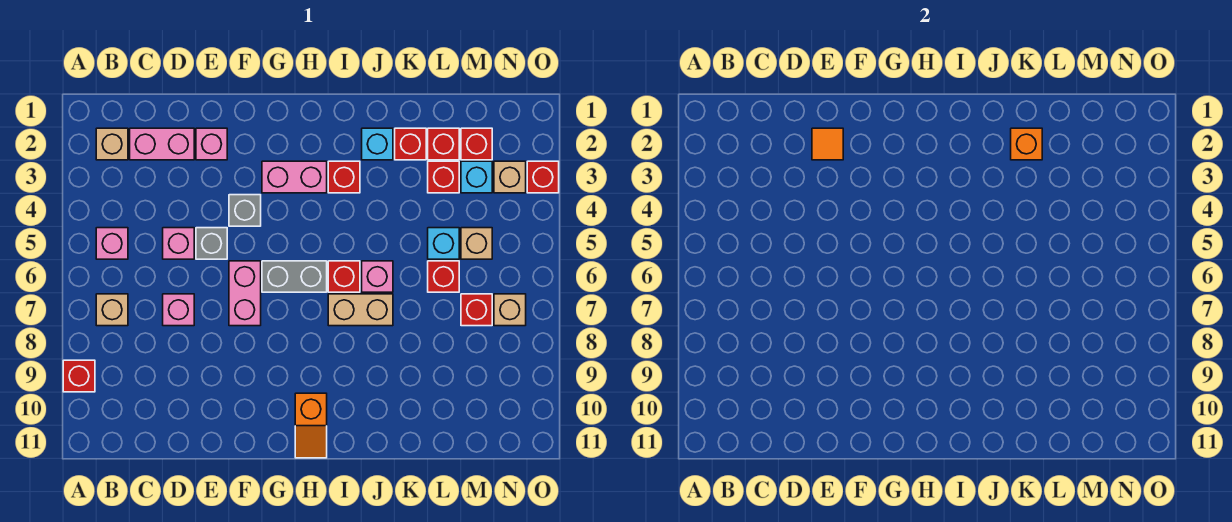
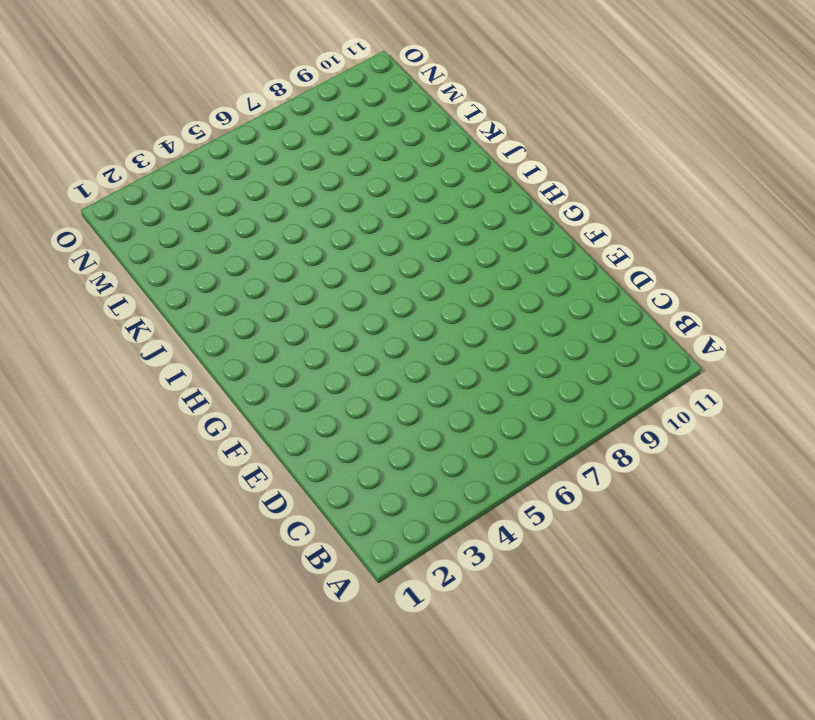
none -> red 1x1 brick [63,360,95,392]
none -> tan 1x1 brick [96,128,128,160]
none -> pink 1x1 brick [96,228,128,259]
none -> tan 1x1 brick [96,294,128,326]

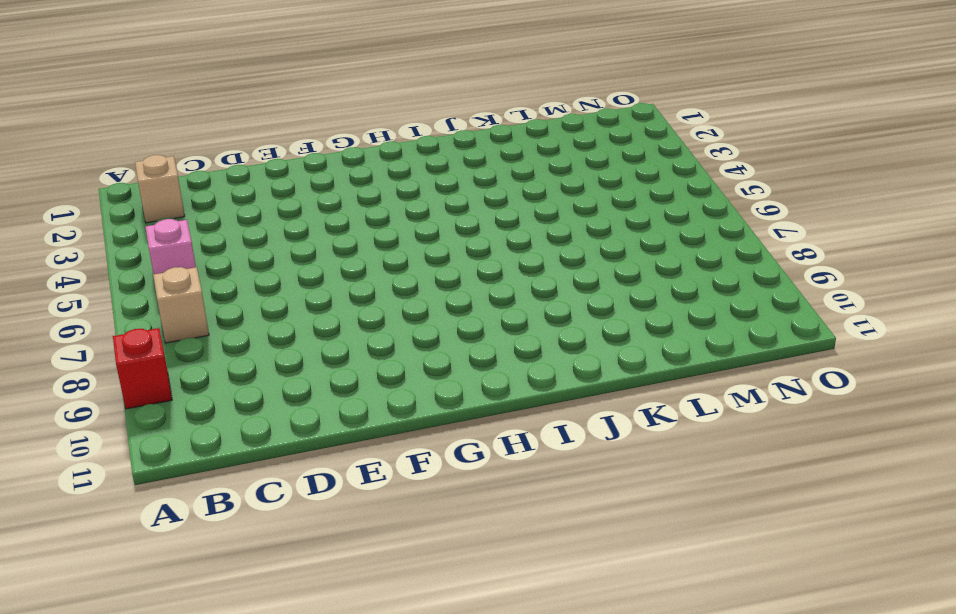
none -> pink 1x2 brick [130,128,194,160]
none -> pink 1x1 brick [163,228,194,259]
none -> pink 1x1 brick [163,294,194,326]
none -> pink 1x1 brick [196,128,227,160]

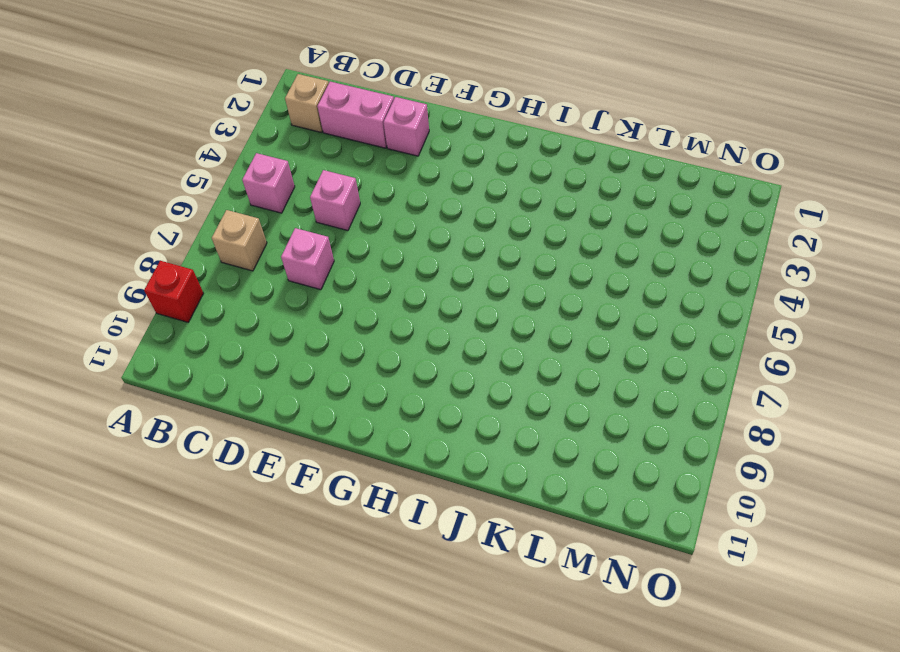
none -> grey 1x1 brick [196,228,227,259]
none -> grey 1x1 brick [229,195,261,226]
none -> pink 1x2 brick [229,261,261,326]
none -> pink 1x2 brick [262,161,327,193]

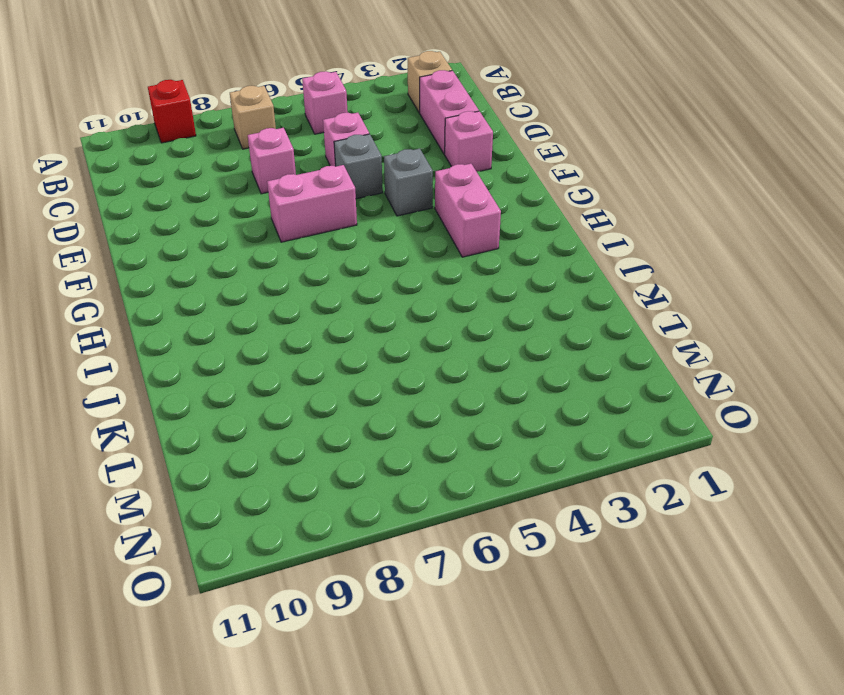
none -> grey 1x2 brick [262,261,327,292]
none -> orange 1x2 slope [295,393,327,458]
none -> red 1x1 brick [328,161,360,193]
none -> red 1x1 brick [328,261,360,292]

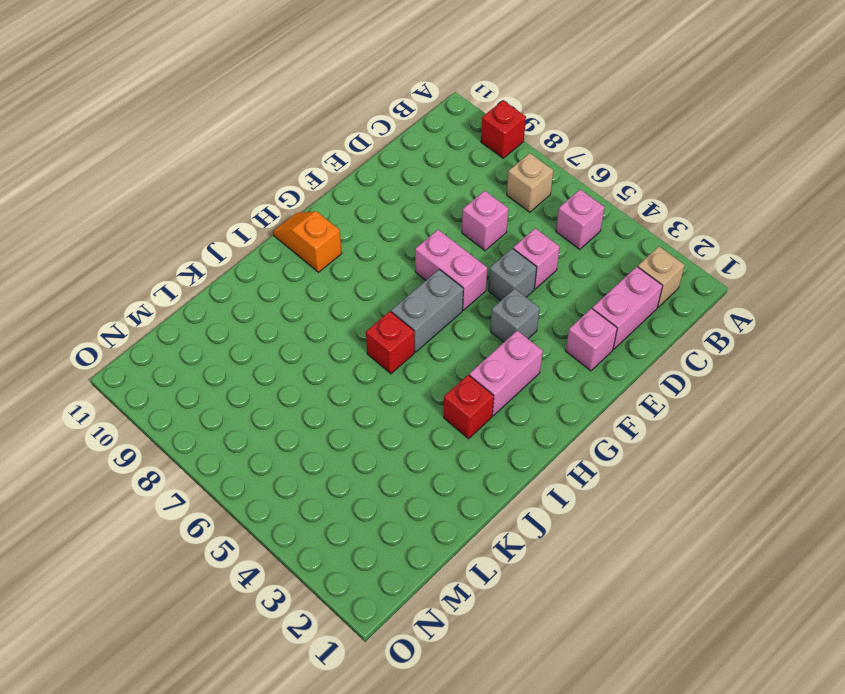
none -> tan 1x2 brick [328,294,393,326]
none -> cyan 1x1 brick [362,128,393,160]
none -> pink 1x1 brick [362,261,393,292]
none -> red 1x1 brick [395,128,426,160]

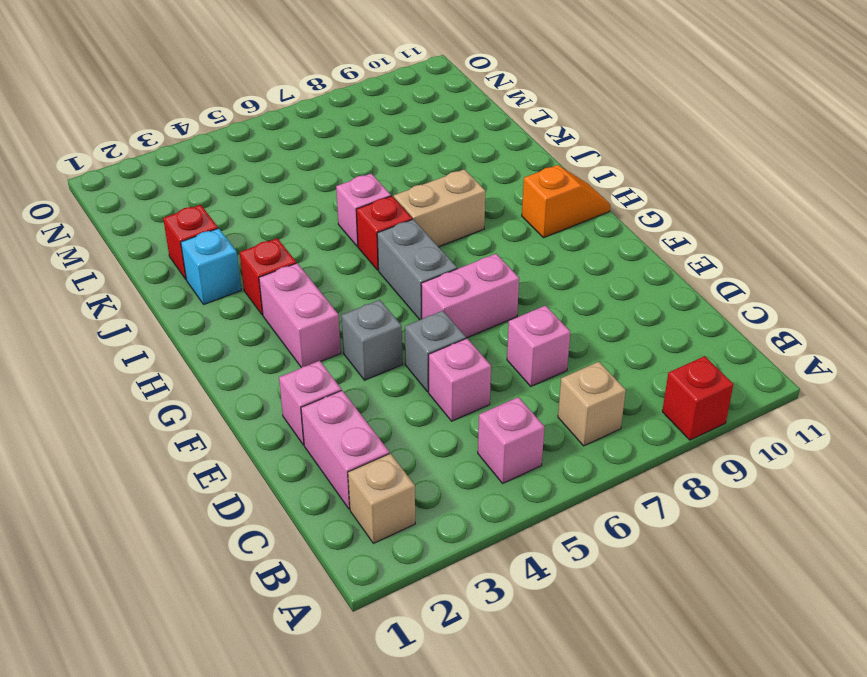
tan 1x2 brick [394,169,485,247] -> tan 1x2 brick turned to [328,294,393,326]
none -> red 1x1 brick [428,128,459,160]
none -> red 1x1 brick [428,161,459,193]
none -> cyan 1x1 brick [428,228,459,259]
none -> red 1x1 brick [428,261,459,292]

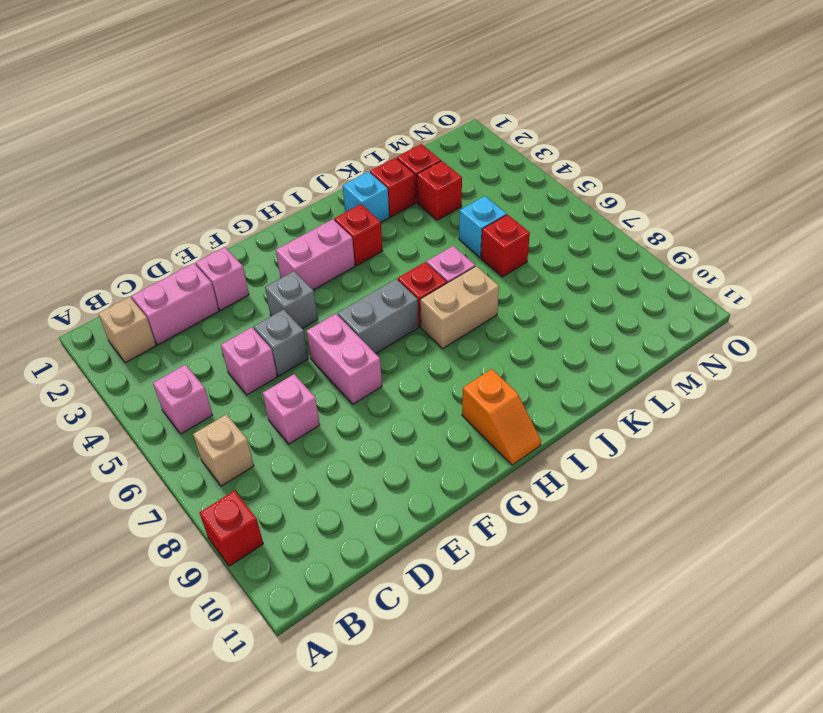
none -> red 1x1 brick [461,128,492,160]
none -> cyan 1x1 brick [461,161,492,193]
none -> tan 1x1 brick [461,228,492,259]
none -> red 1x1 brick [461,294,492,326]

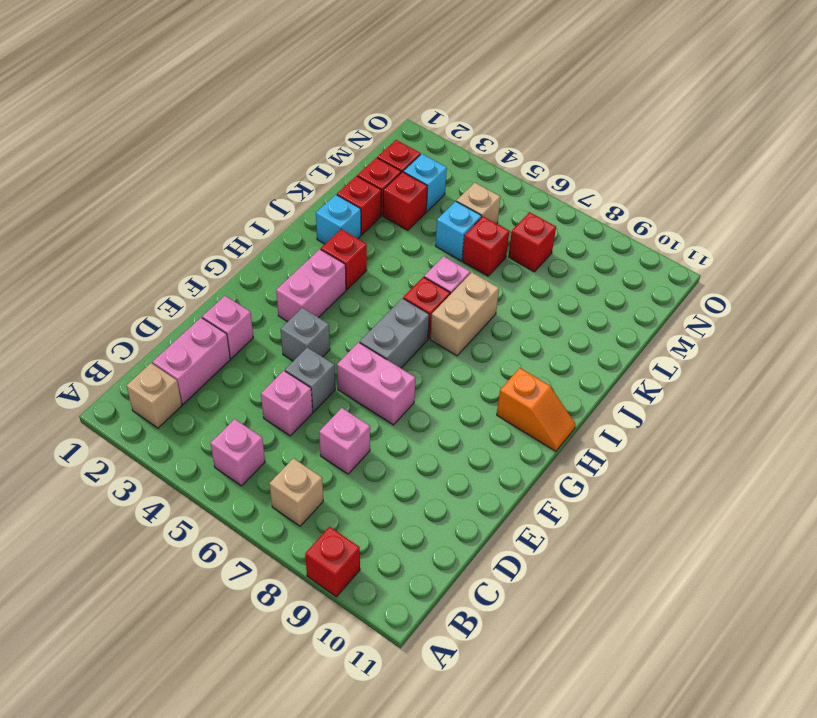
none -> tan 1x1 brick [494,161,526,193]
none -> tan 1x1 brick [494,294,526,326]
none -> red 1x1 brick [527,161,559,193]
none -> orange 1x1 tile [812,128,843,160]

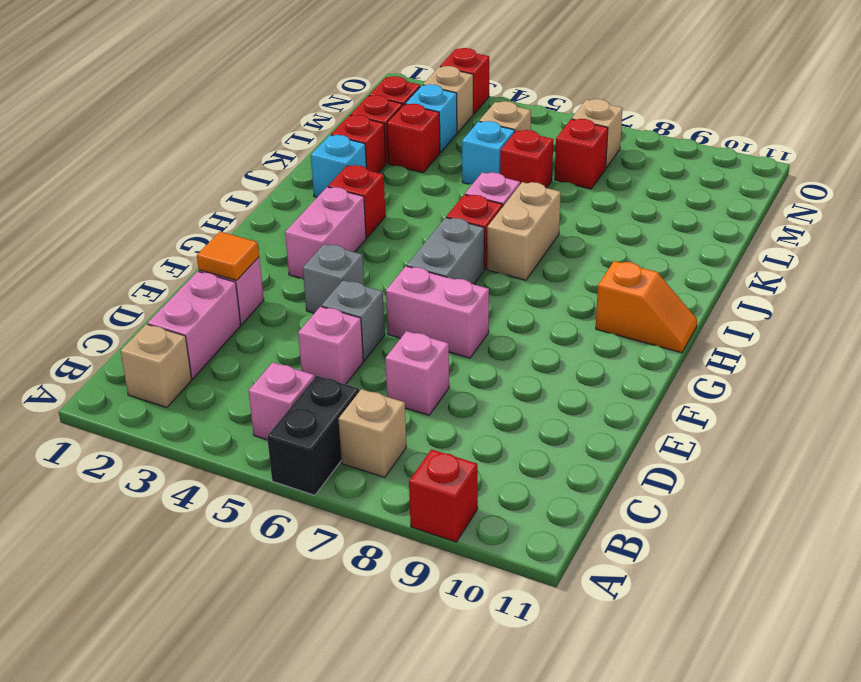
black 1x2 brick [267,376,359,495] -> none
none -> orange 1x1 brick [1011,128,1042,160]

